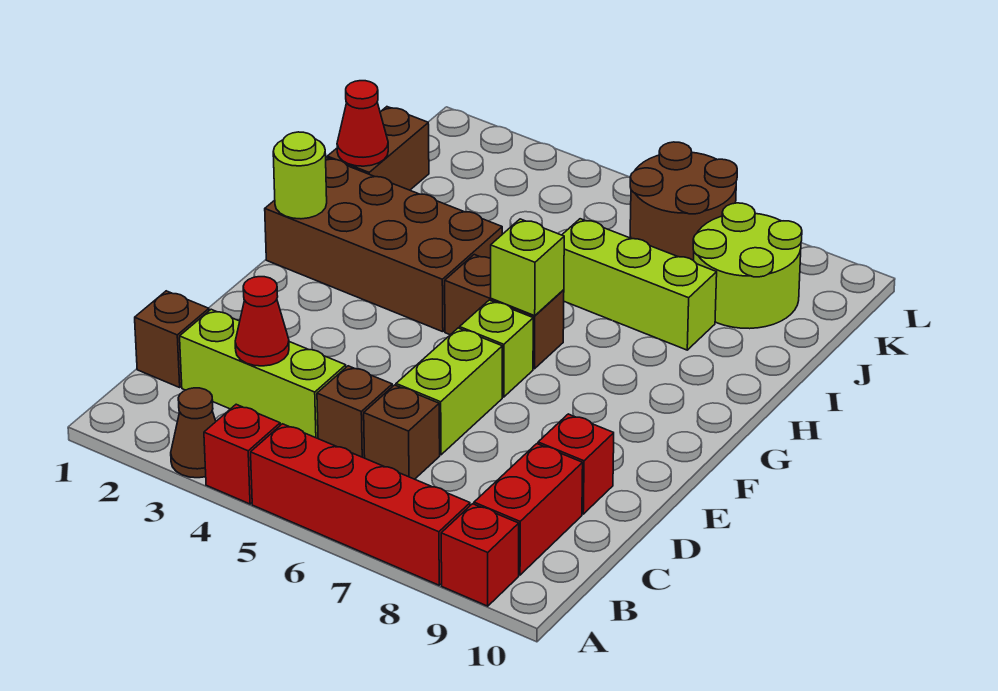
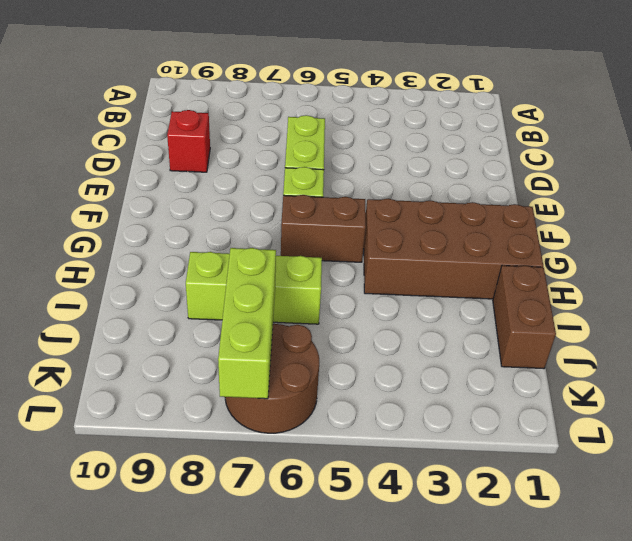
lime 1x3 brick [218,248,276,399] -> lime 1x3 brick turned to [180,309,346,438]
none -> brown 1x1 cone [171,388,216,478]
none -> red 1x1 brick [204,404,280,504]
none -> red 1x4 brick [251,424,470,585]

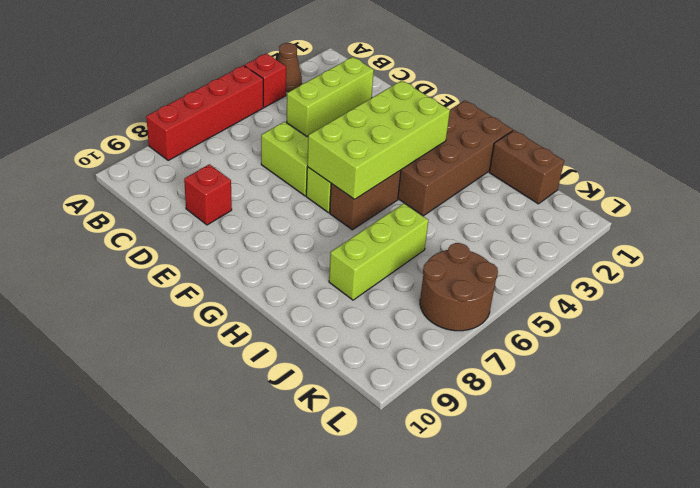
lime 2x4 brick [307,81,450,200] -> lime 1x1 brick [491,219,564,316]
none -> red 1x1 brick [441,504,519,606]
none -> red 1x2 brick [474,444,583,575]
none -> brown 1x1 brick [135,291,209,387]

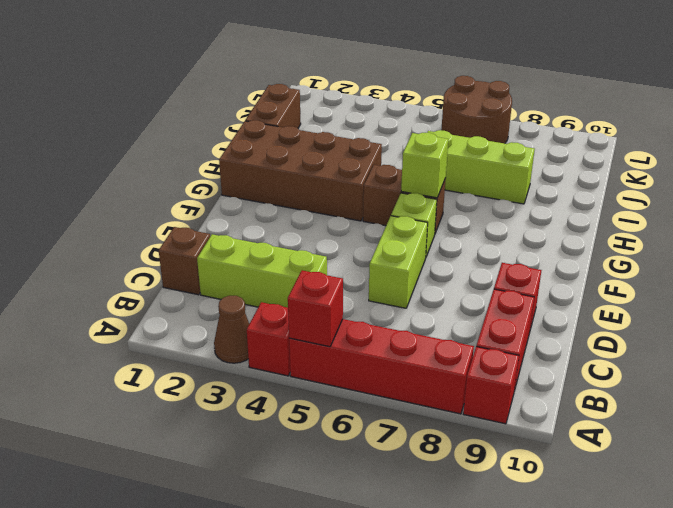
red 1x1 brick [288,270,343,347] -> none
none -> brown 1x1 brick [317,366,392,458]
none -> brown 1x1 brick [364,385,440,479]
none -> lime 2x2 round brick [693,203,802,329]

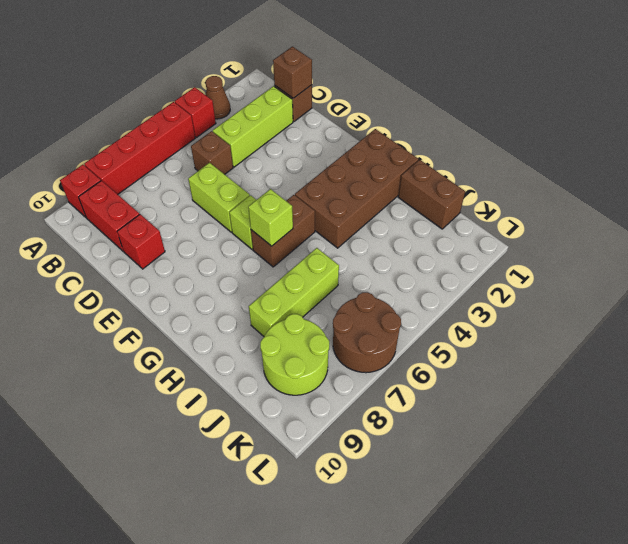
brown 1x1 brick [273,47,312,98] -> brown 1x1 brick moved to [364,385,440,479]
none -> red 1x1 cone [235,277,289,366]
none -> lime 1x1 round brick [273,132,327,219]
none -> red 1x1 cone [337,81,388,166]

